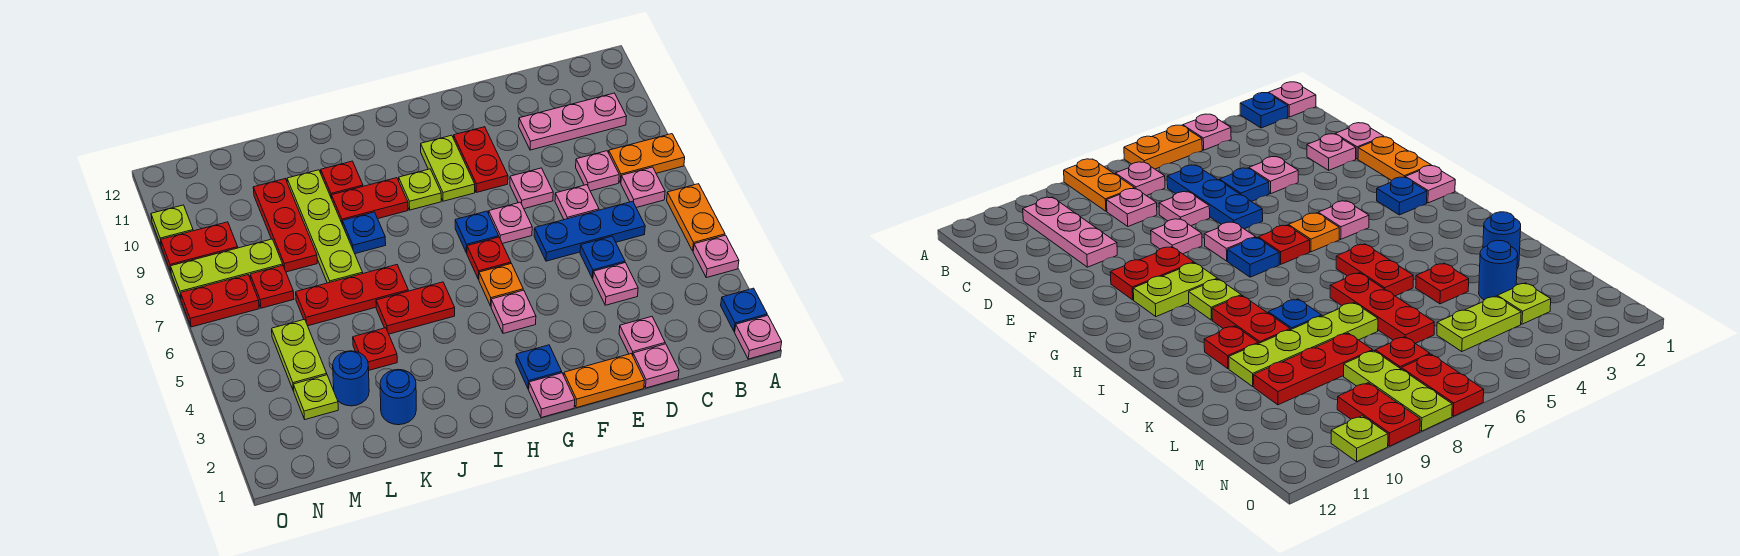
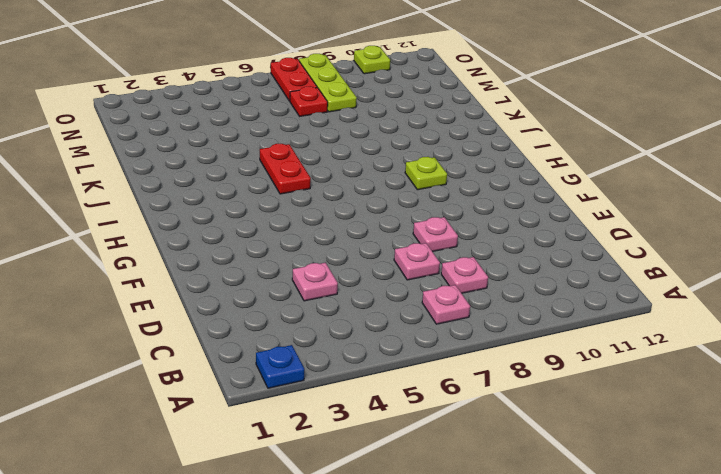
none -> pink 1x1 plate [735,315,782,359]
none -> pink 1x1 plate [693,235,739,278]
none -> orange 1x2 plate [667,184,725,251]
none -> orange 1x2 plate [609,134,685,183]

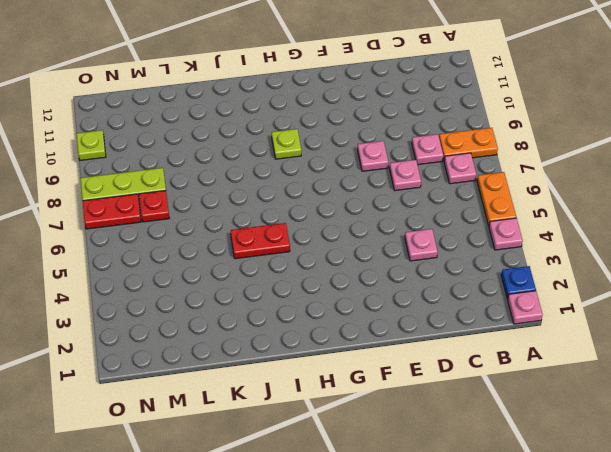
none -> pink 1x3 plate [519,93,626,150]
none -> blue 1x3 plate [534,201,645,261]
none -> pink 1x1 plate [633,344,679,388]
none -> pink 1x1 plate [619,317,665,355]

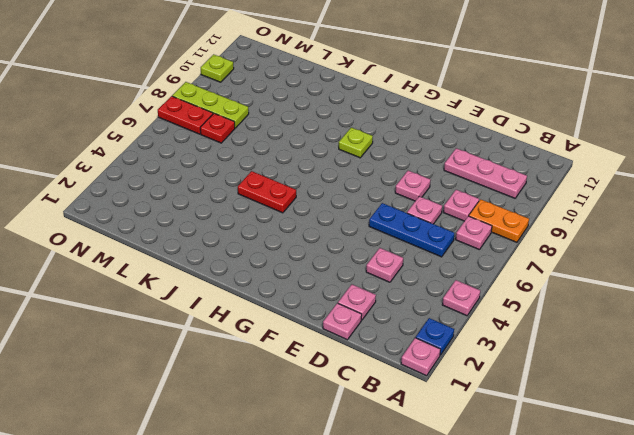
none -> orange 1x2 plate [667,184,725,251]
none -> blue 1x1 plate [580,236,625,279]
none -> orange 1x2 plate [564,354,644,408]
none -> pink 1x1 plate [489,202,532,244]

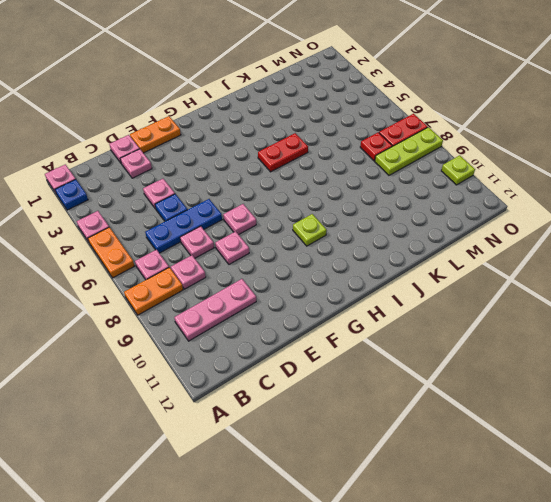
none -> red 1x2 plate [454,127,508,192]
none -> pink 1x1 plate [529,373,575,418]
none -> blue 1x1 plate [516,345,562,389]
none -> pink 1x1 plate [491,290,536,333]

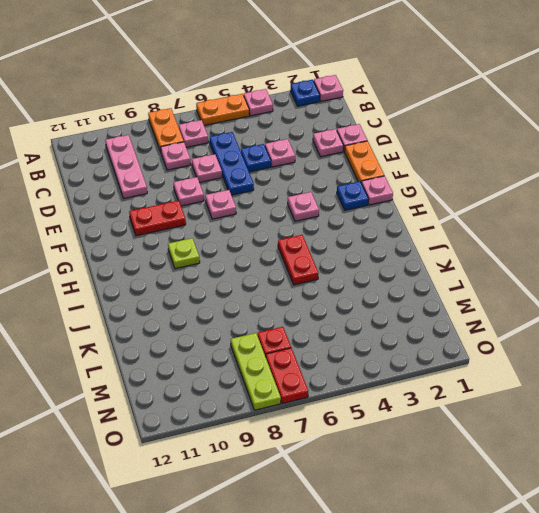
none -> orange 1x1 plate [479,264,523,306]
none -> red 1x1 plate [467,237,511,279]
none -> blue 1x1 plate [455,211,499,253]
none -> lime 1x2 plate [421,135,475,201]

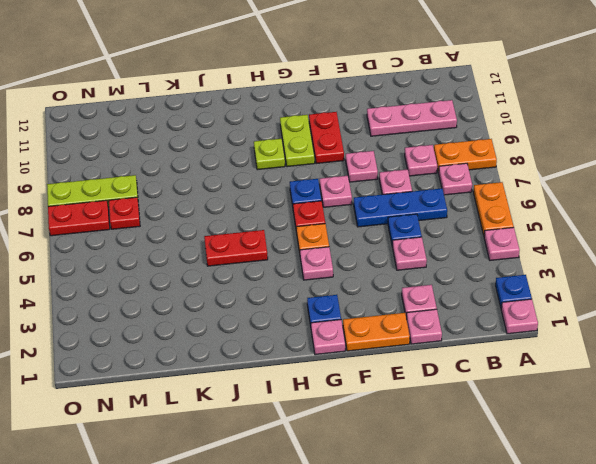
none -> red 1x2 plate [332,178,408,225]
none -> red 1x3 plate [296,265,408,326]
none -> blue 1x1 plate [342,212,386,254]
none -> red 1x1 plate [321,161,363,199]

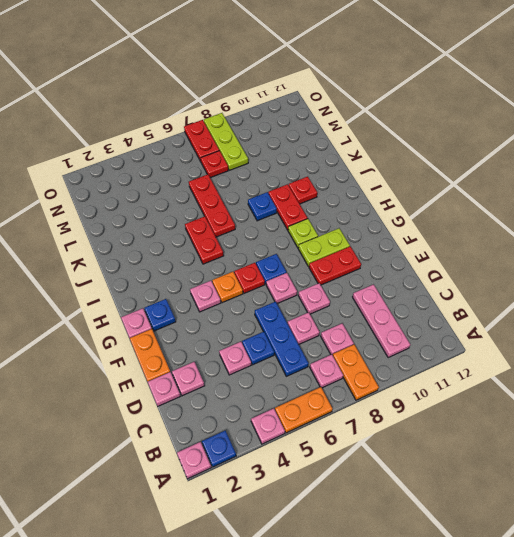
none -> blue 1x1 round brick [380,370,416,425]
none -> red 1x1 plate [353,328,397,370]
none -> lime 1x4 plate [287,170,363,283]
none -> blue 1x1 round brick [333,351,369,406]

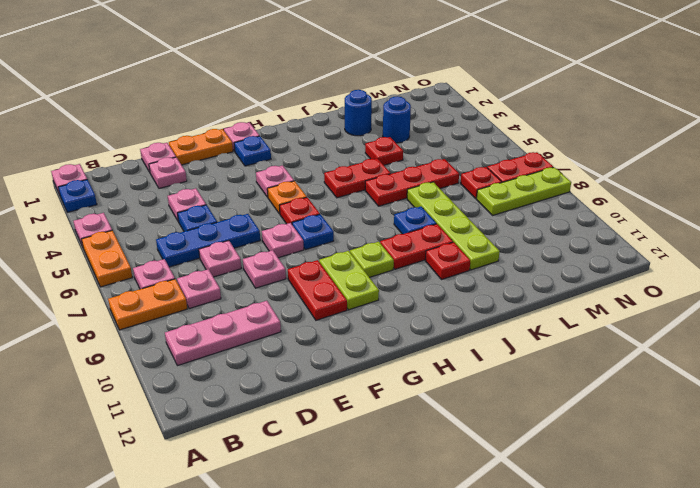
none -> red 1x3 plate [253,179,317,272]
none -> lime 1x1 plate [293,375,338,419]
none -> lime 1x2 plate [272,319,327,391]
none -> red 1x2 plate [161,222,238,272]

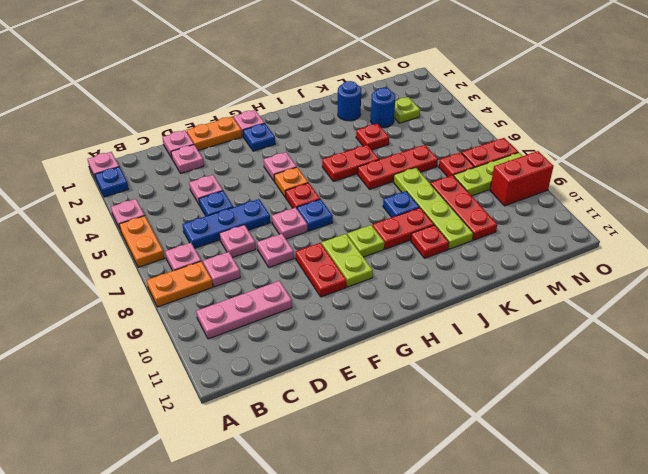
red 1x2 brick [490,151,553,206] -> red 1x2 plate [161,222,238,272]
none -> lime 1x2 plate [272,319,327,391]
none -> lime 1x1 plate [151,205,193,245]

